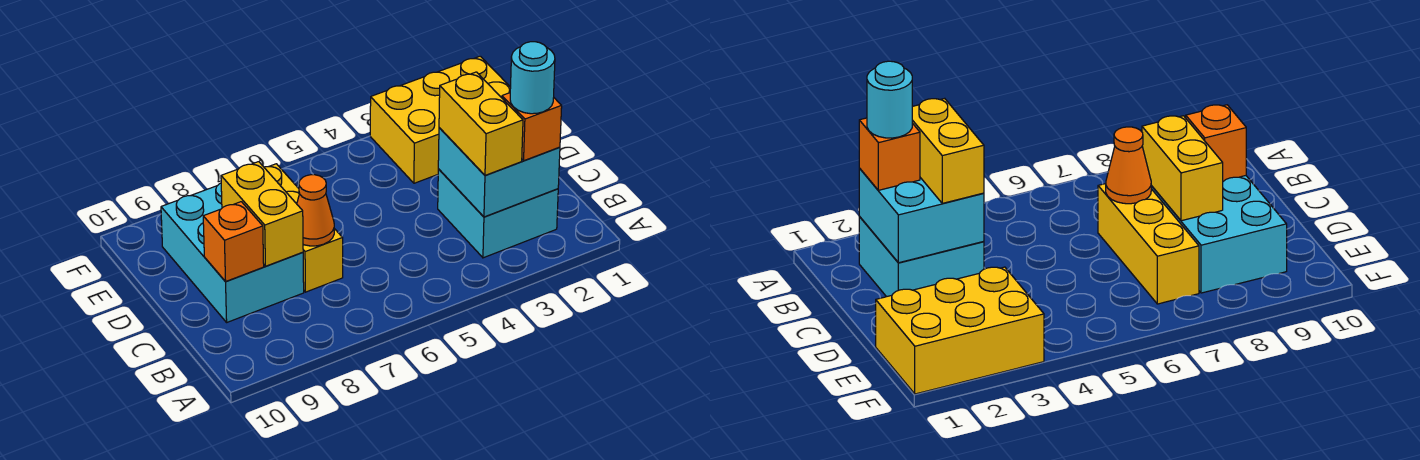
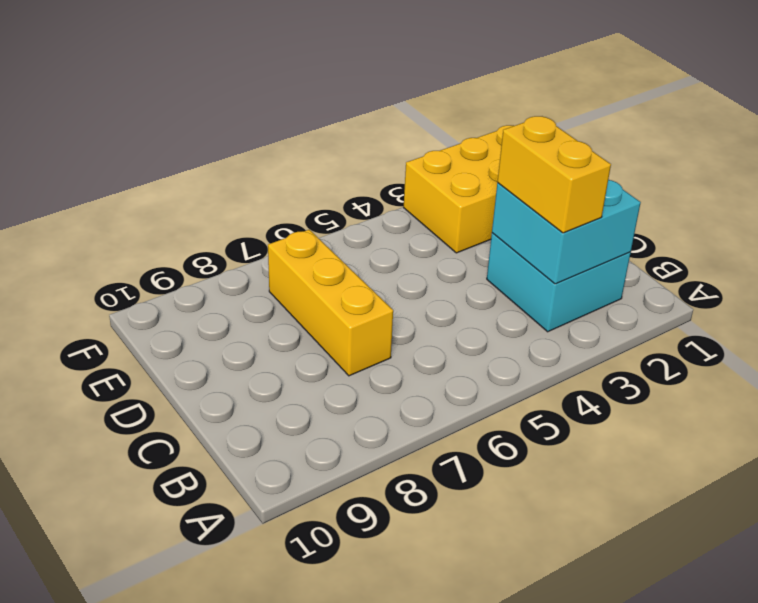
none -> cyan 2x3 brick [161,183,304,322]
none -> orange 1x1 cone [297,175,334,246]

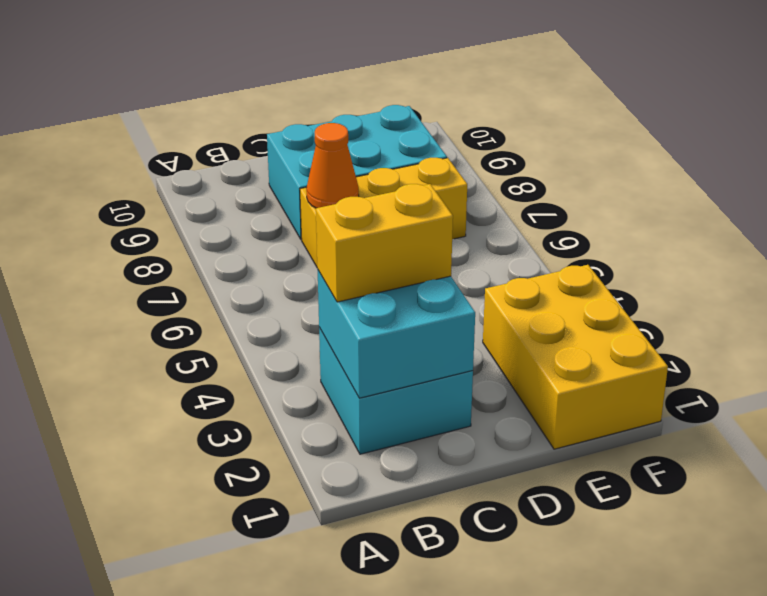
none -> yellow 1x2 brick [221,162,303,266]
none -> orange 1x1 brick [203,202,264,282]

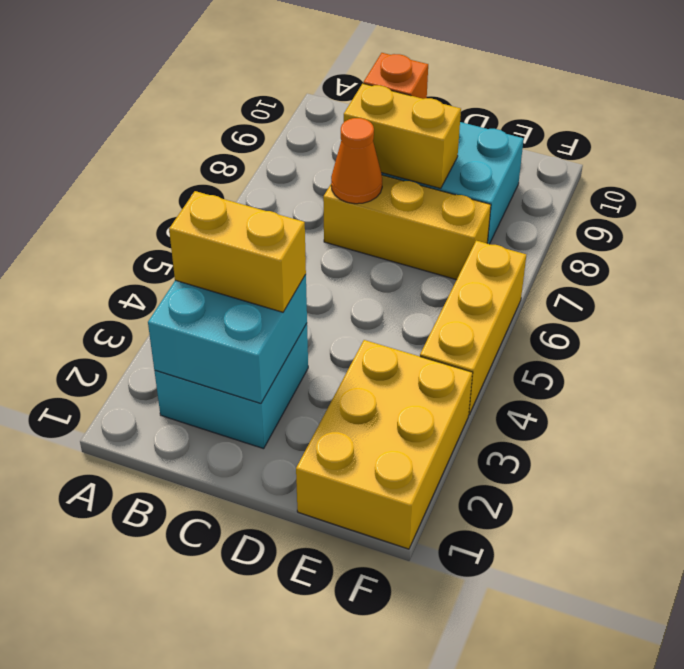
yellow 1x3 brick [420,241,526,414] -> none
none -> orange 1x1 brick [502,93,562,161]
none -> cyan 1x1 round brick [510,42,555,114]

